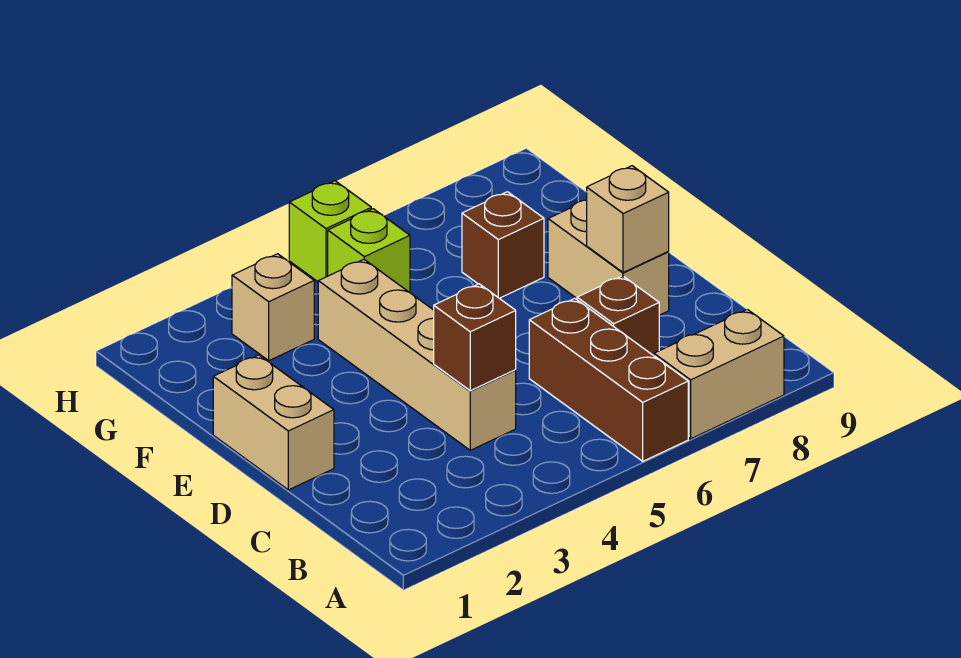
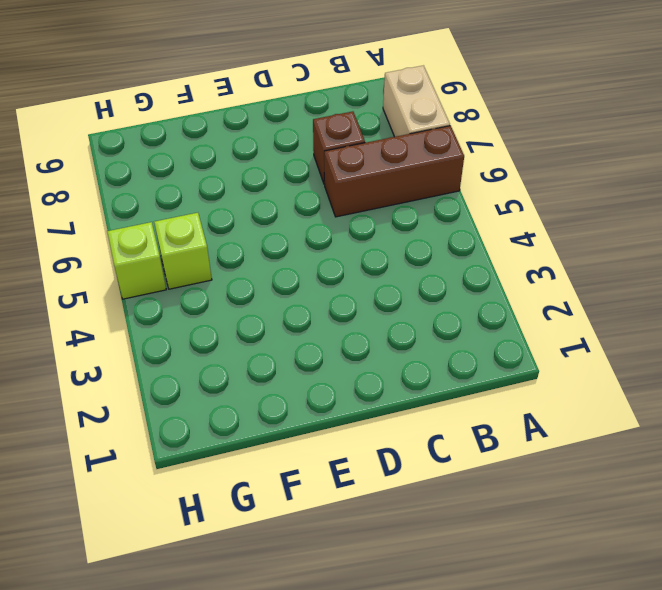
none -> tan 1x4 brick [318,259,516,450]
none -> tan 1x2 brick [213,355,334,490]
none -> tan 1x2 brick [548,200,669,315]

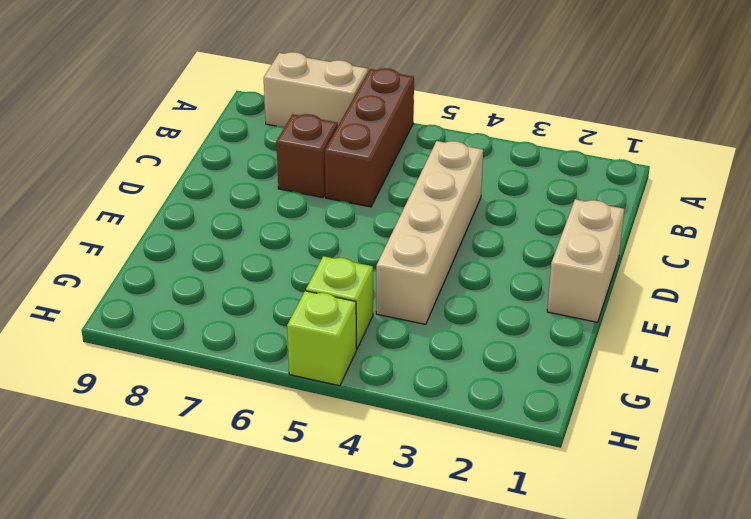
none -> tan 1x2 brick [548,200,669,315]
none -> brown 1x1 brick [462,192,544,298]
none -> tan 1x1 brick [232,254,314,361]

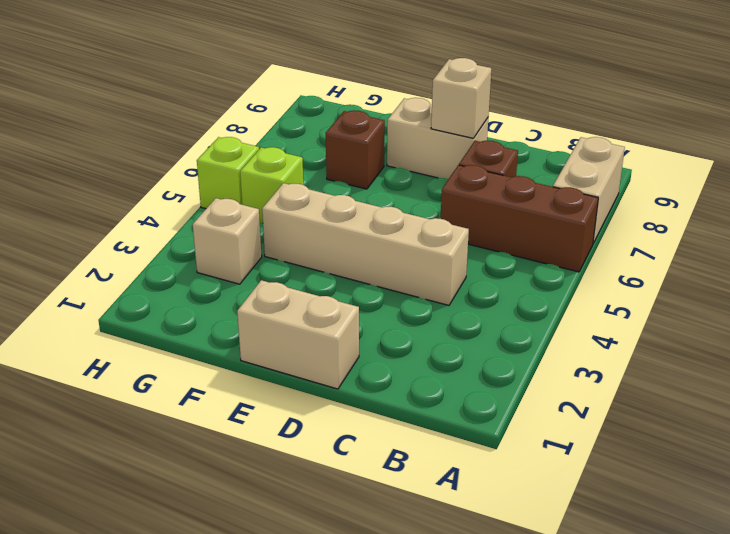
none -> brown 1x1 brick [434,284,516,391]

